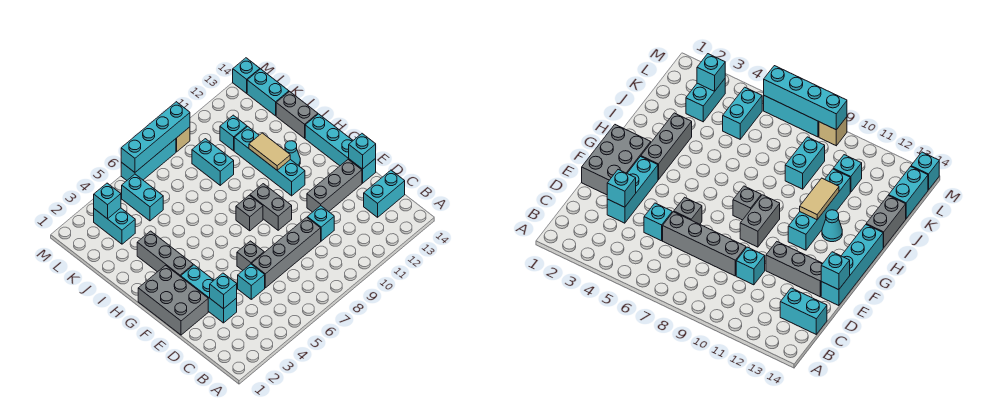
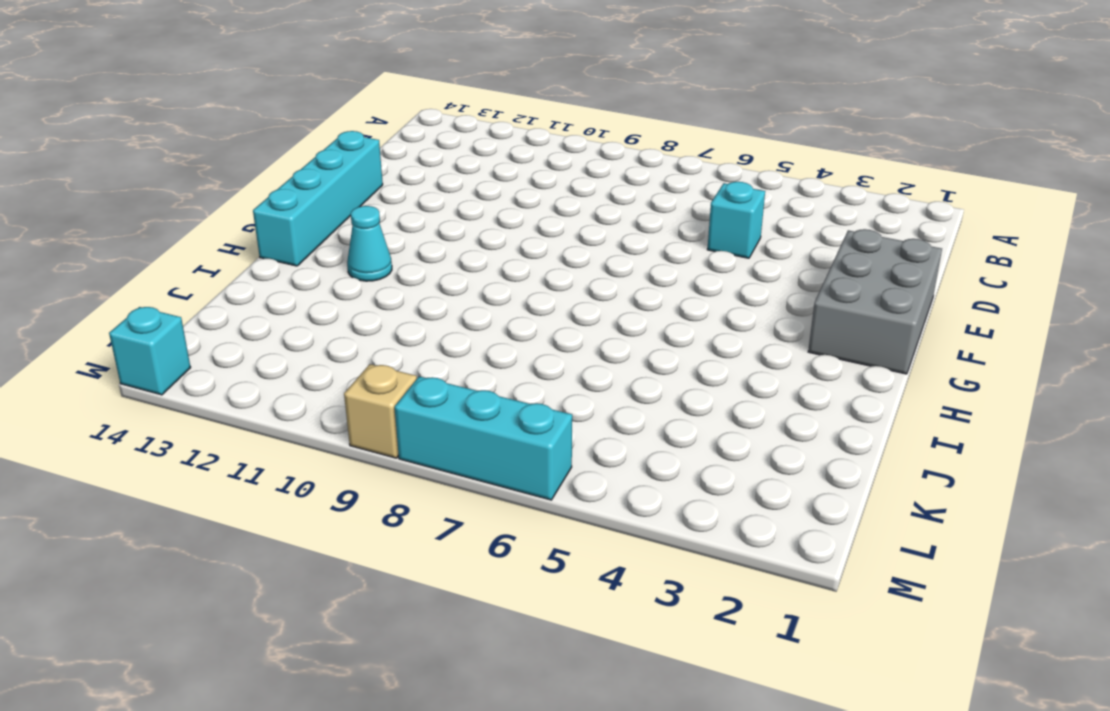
none -> cyan 1x2 brick [364,170,405,217]
none -> cyan 1x3 brick [181,265,237,323]
none -> grey 1x4 brick [252,217,321,288]

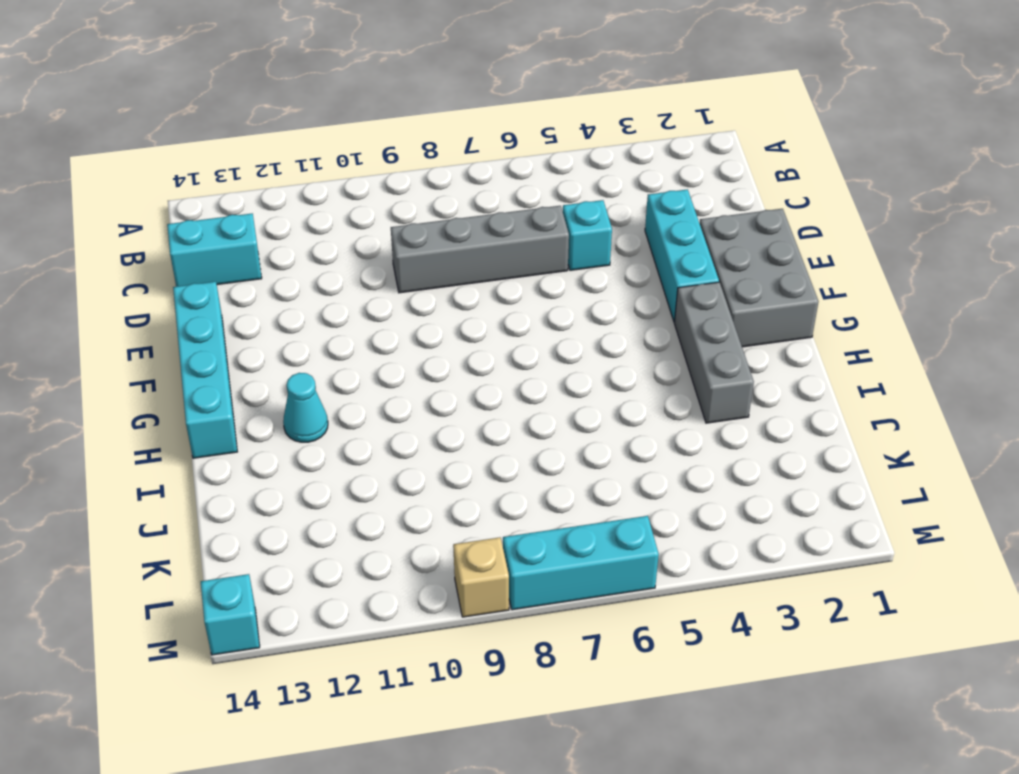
none -> cyan 1x1 brick [307,206,334,241]
none -> grey 1x1 brick [237,241,264,270]
none -> grey 1x3 brick [307,160,362,212]

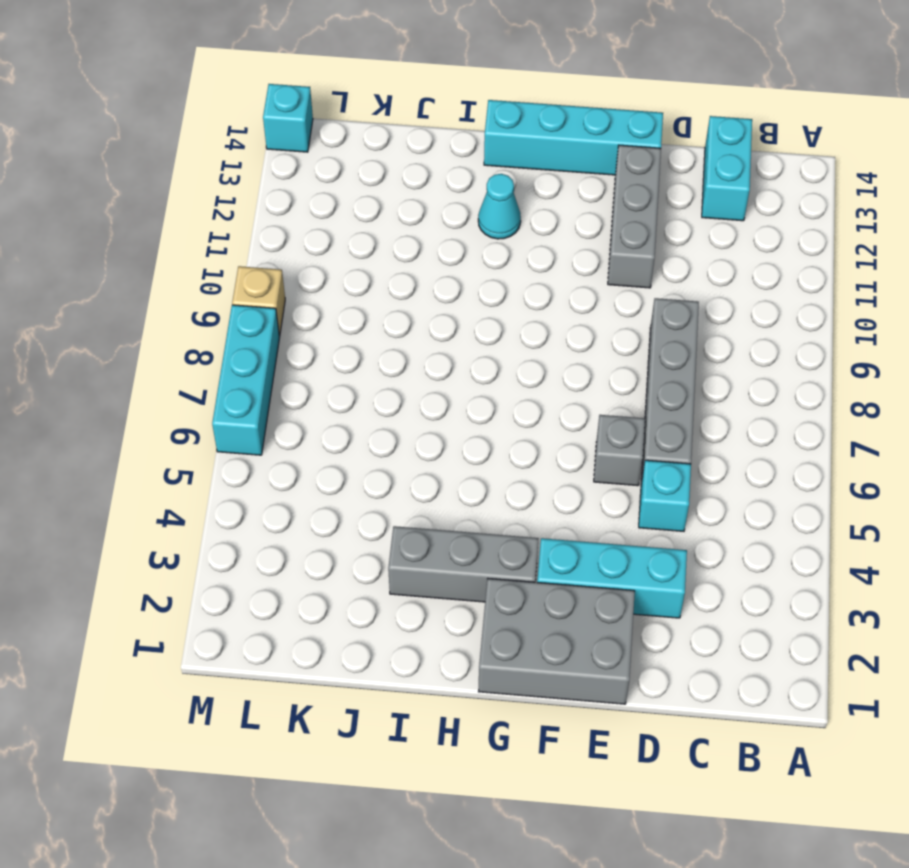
none -> cyan 1x1 brick [307,206,334,241]
none -> grey 1x2 brick [250,184,292,230]
none -> grey 1x1 brick [236,195,263,231]

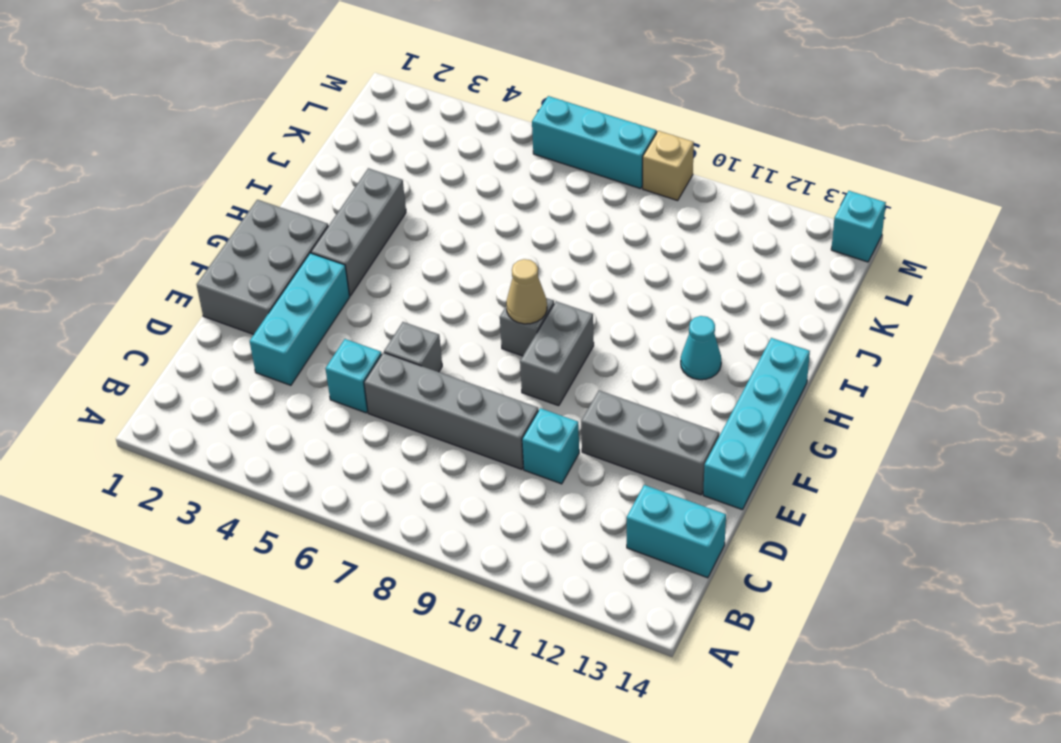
tan 1x1 cone [506,259,547,324] -> none
none -> cyan 1x4 brick [234,127,305,196]
none -> grey 1x2 brick [276,92,318,138]
none -> cyan 1x2 brick [192,139,234,185]

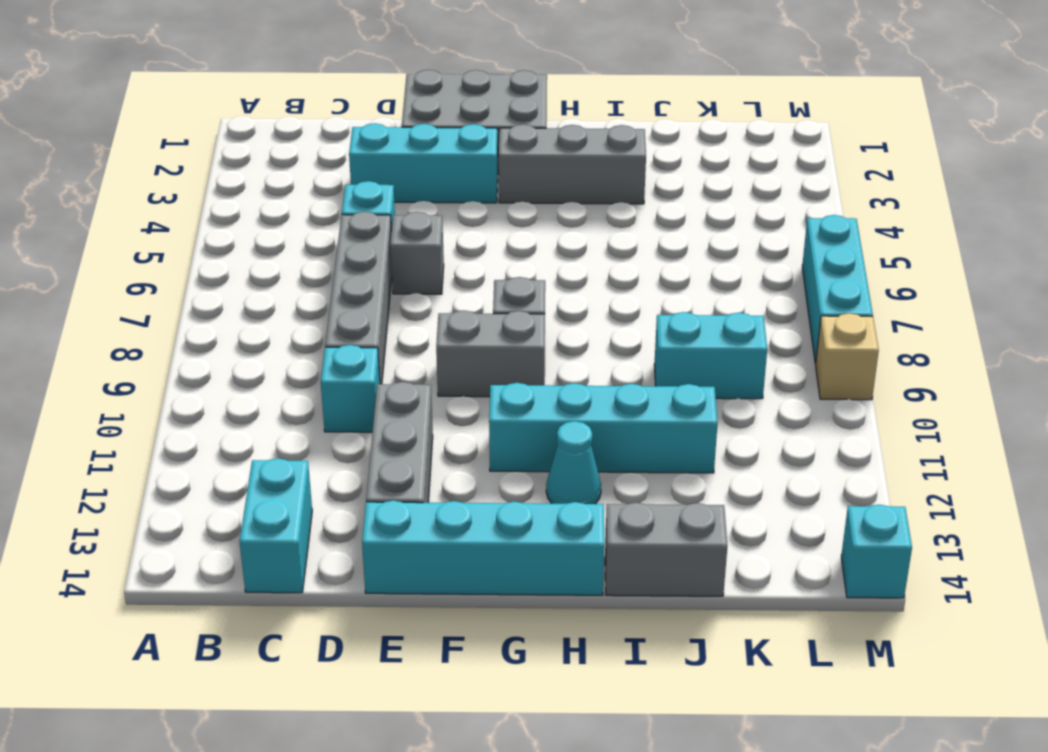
none -> cyan 1x2 brick [94,208,135,244]
none -> cyan 1x2 brick [122,174,163,221]
none -> cyan 1x1 brick [220,115,247,151]

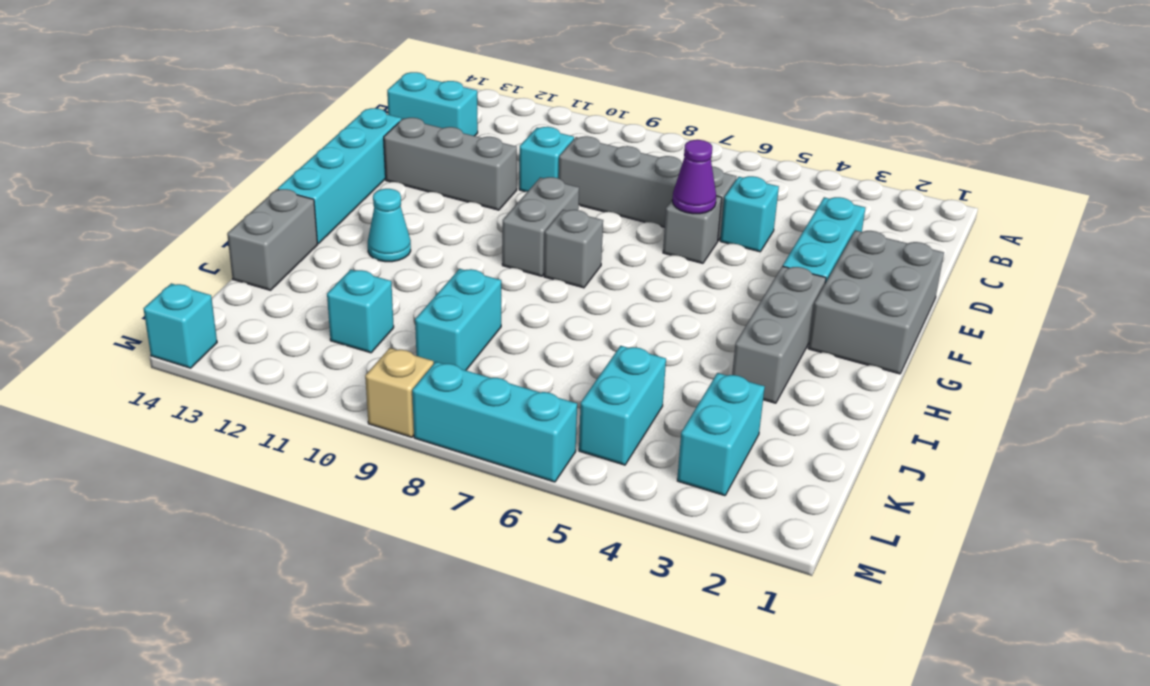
purple 1x1 cone [672,140,716,214] -> none
none -> cyan 1x4 brick [234,127,305,196]
none -> cyan 1x2 brick [247,69,289,116]
none -> cyan 1x1 brick [210,273,237,309]

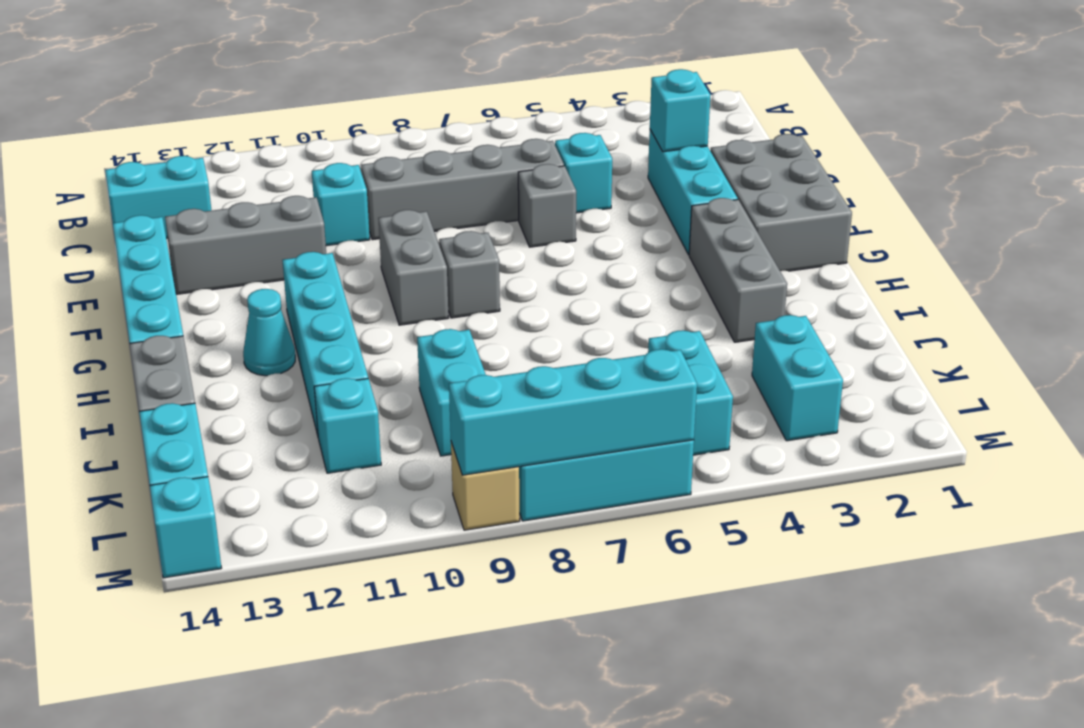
none -> cyan 1x1 brick [349,134,376,169]
none -> tan 1x2 tile [249,133,290,170]
none -> cyan 1x1 brick [94,183,121,219]

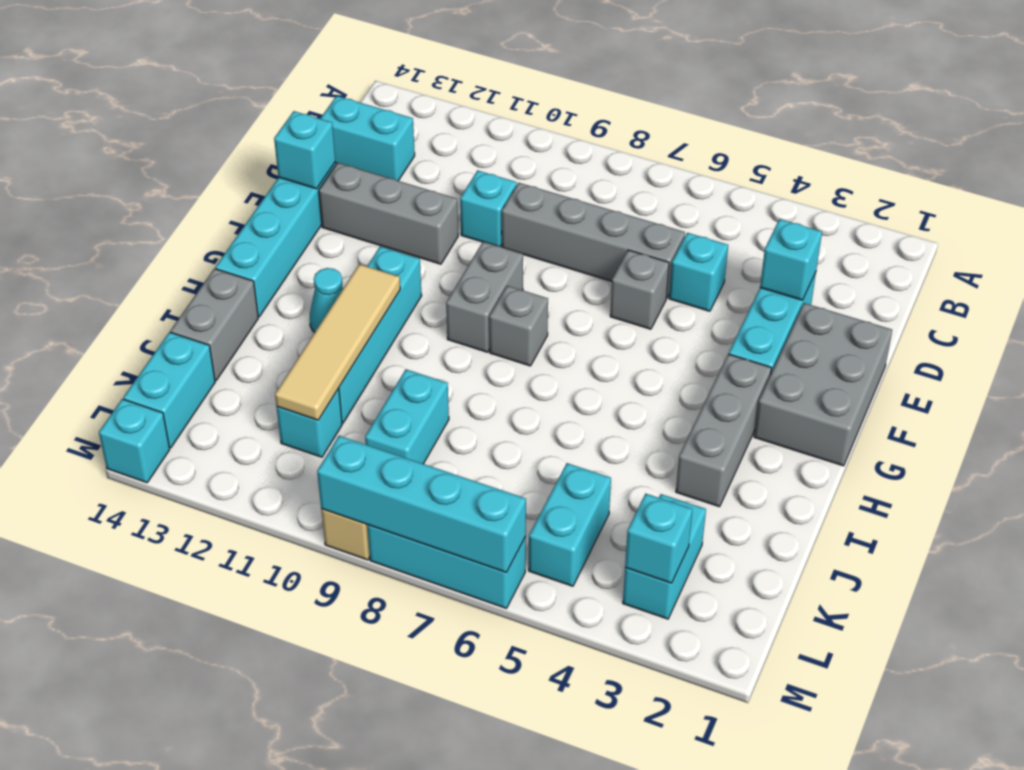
tan 1x4 tile [275,264,400,420] -> tan 1x2 tile [249,133,290,170]

